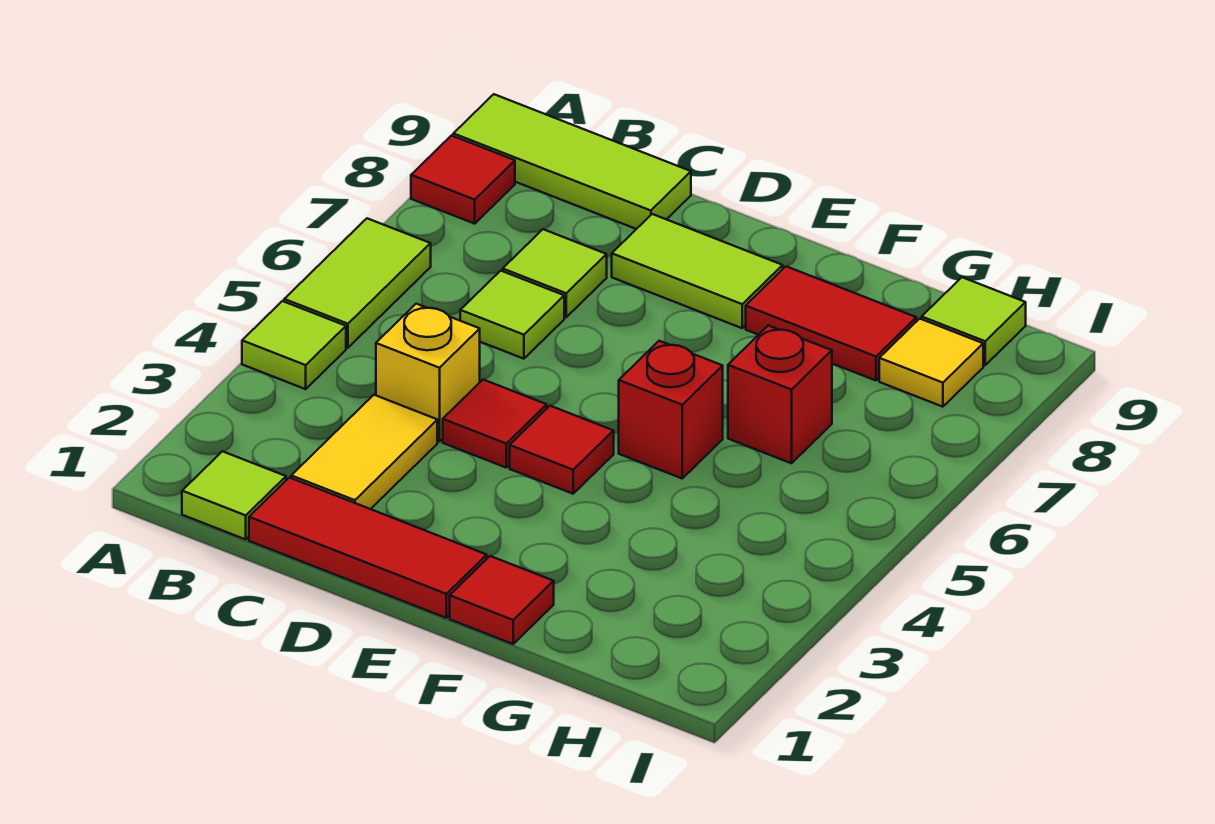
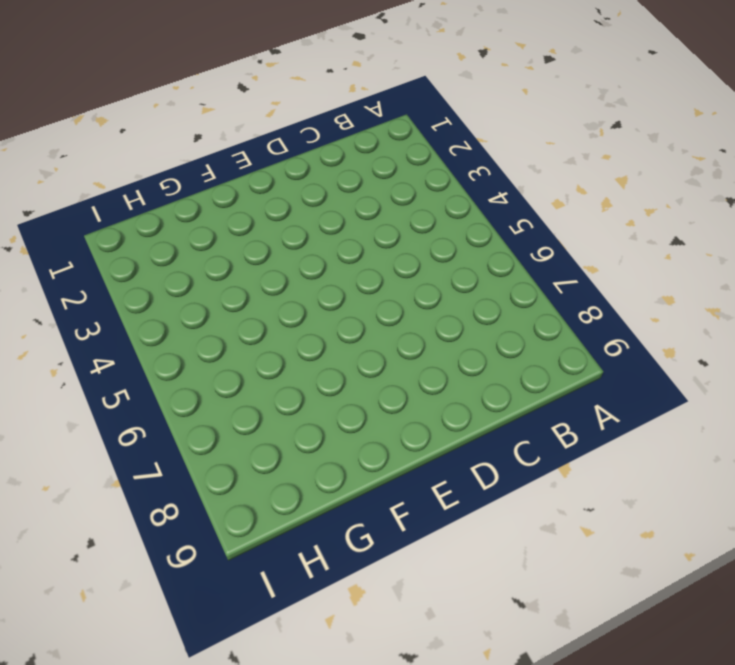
none -> lime 1x1 tile [242,301,346,389]
none -> lime 1x2 tile [284,218,431,348]
none -> red 1x1 tile [411,136,515,224]

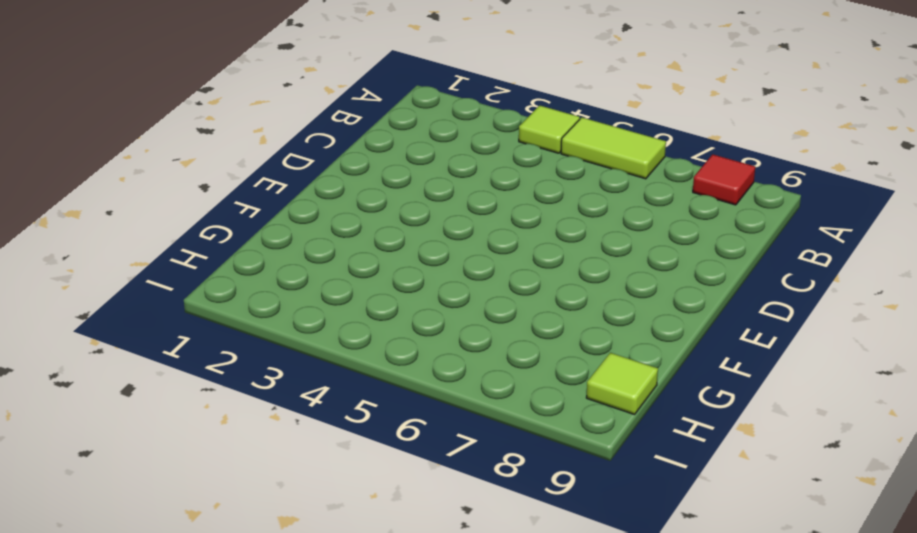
none -> lime 1x3 tile [453,94,691,229]
none -> lime 1x1 tile [182,451,286,539]
none -> red 1x3 tile [249,478,487,618]

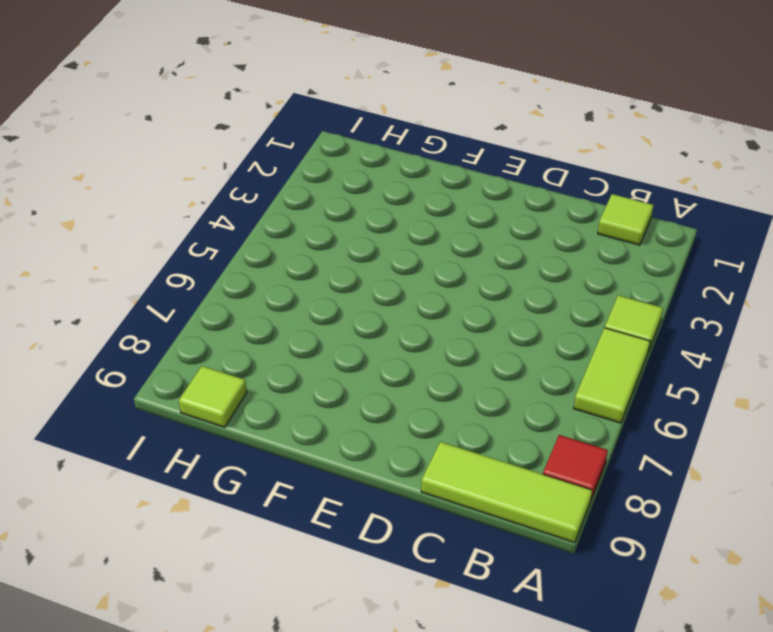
none -> red 1x3 tile [249,478,487,618]
none -> yellow 1x2 tile [291,395,437,509]
none -> yellow 1x1 brick [376,304,480,442]

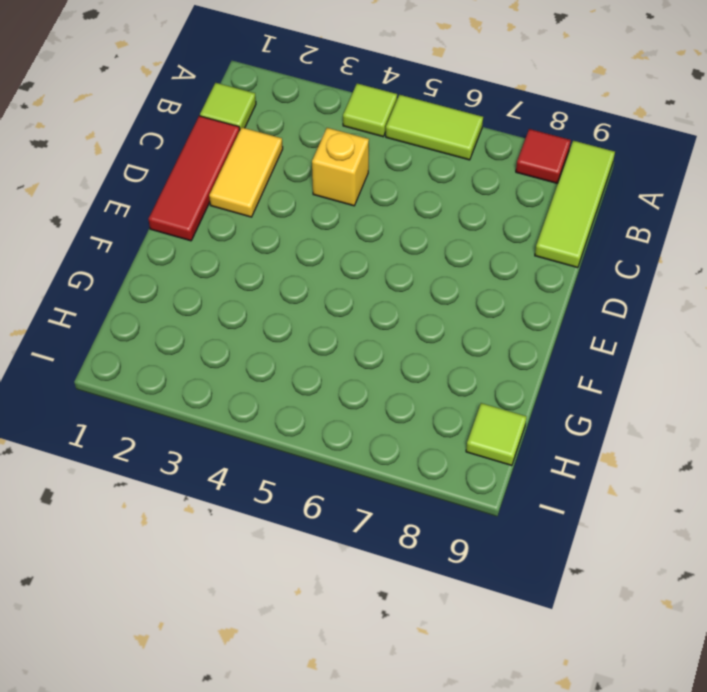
yellow 1x2 tile [209,127,283,217] -> yellow 1x2 tile turned to [291,395,437,509]
none -> lime 1x1 tile [460,271,564,359]
none -> lime 1x1 tile [503,229,607,317]
none -> red 1x1 tile [443,380,547,467]

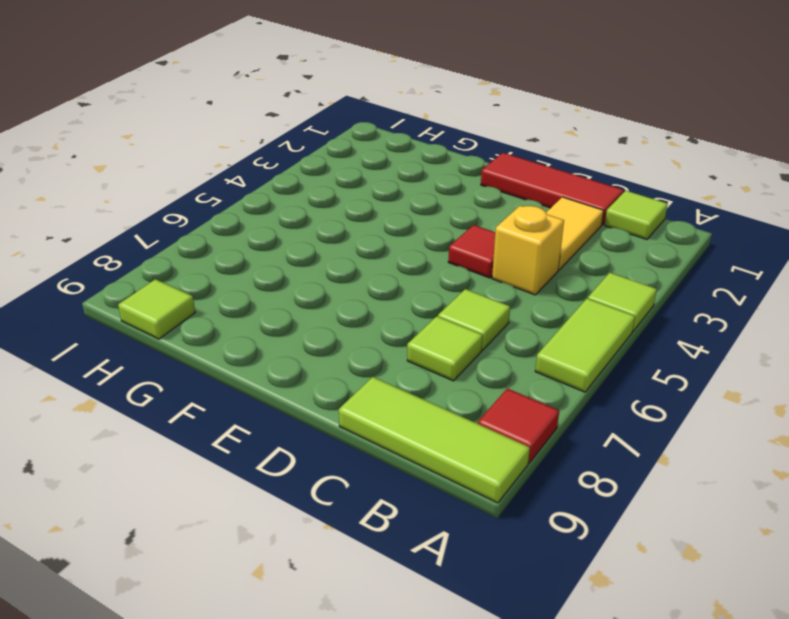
none -> lime 1x2 tile [612,214,783,328]
none -> red 1x1 tile [510,406,614,494]
none -> red 1x1 tile [450,556,554,644]

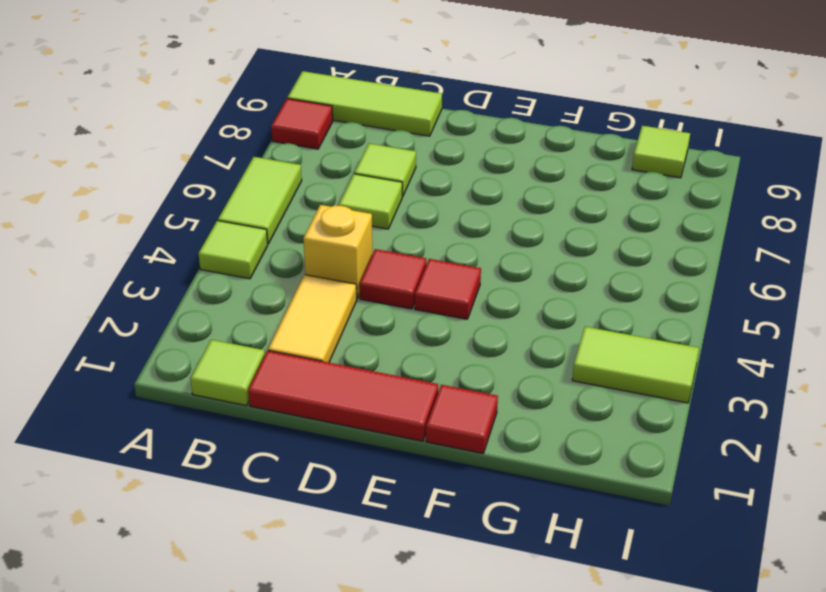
lime 1x2 tile [572,327,699,403] -> lime 1x2 tile moved to [612,214,783,328]
none -> red 1x1 brick [619,341,723,478]
none -> red 1x2 tile [746,266,916,381]
none -> red 1x1 brick [728,326,832,463]

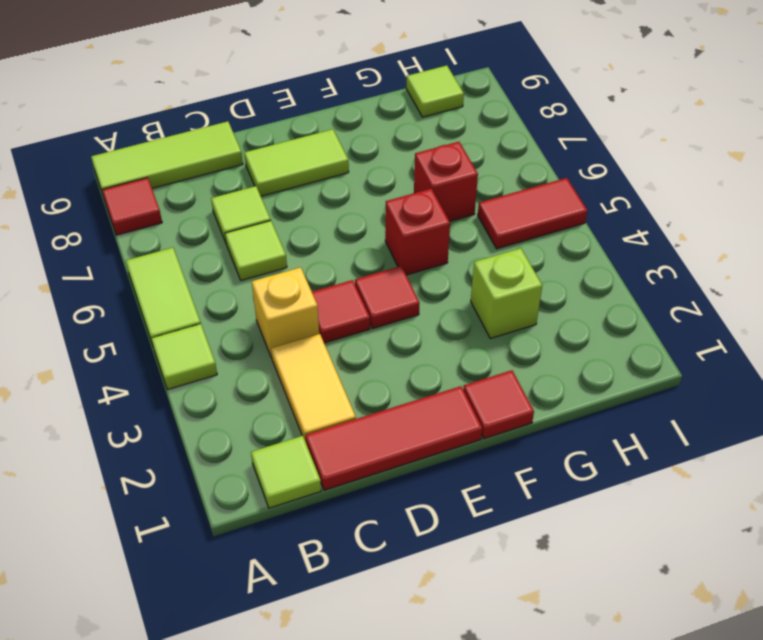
lime 1x1 brick [471,248,542,339] -> none
red 1x2 tile [478,178,587,249] -> red 1x2 tile moved to [746,266,916,381]
none -> yellow 1x1 tile [879,319,983,407]

